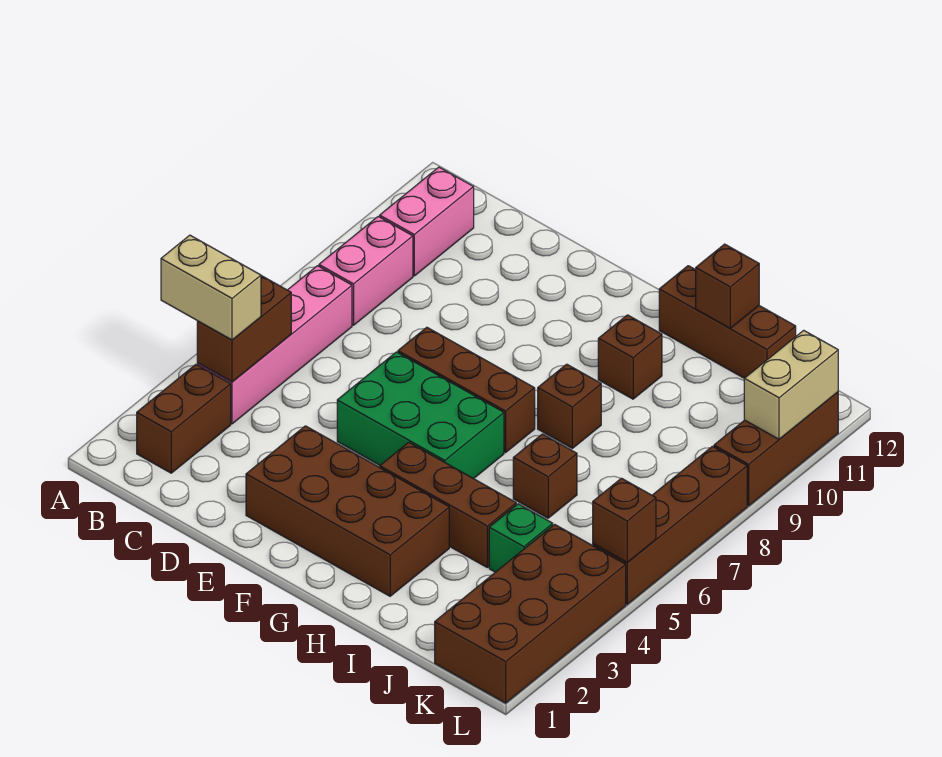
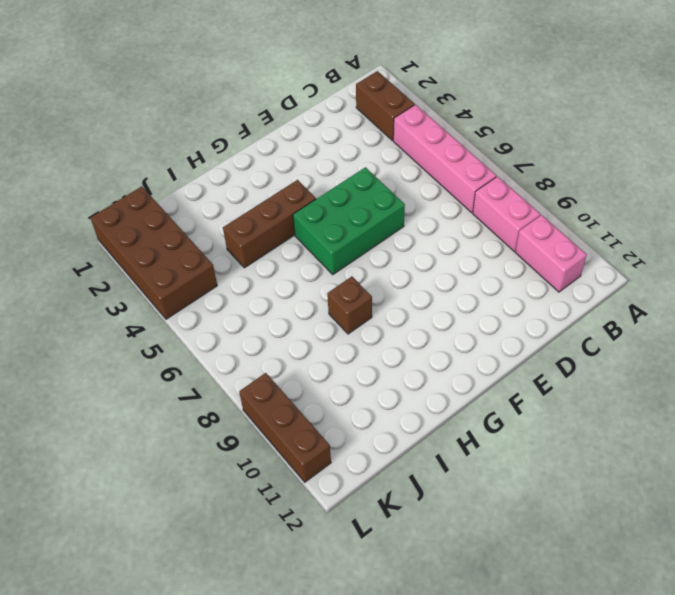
none -> brown 2x4 brick [246,426,449,596]
none -> brown 1x3 brick [398,327,535,453]
none -> brown 1x1 brick [598,315,662,399]

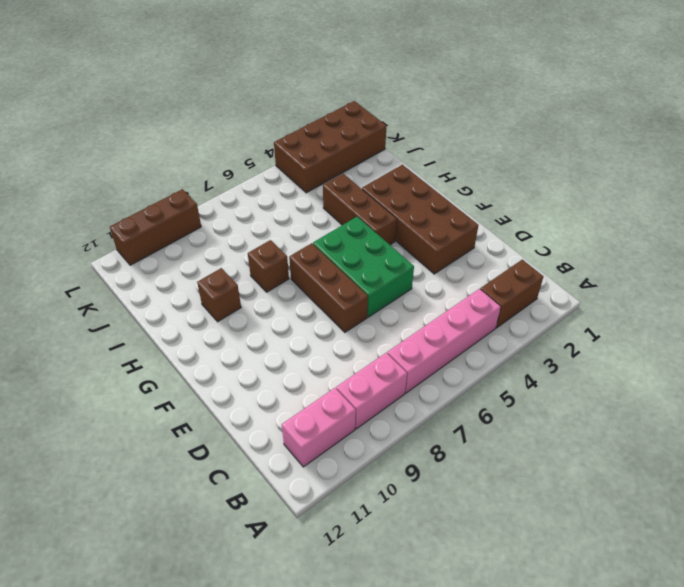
none -> brown 1x3 brick [659,266,796,378]
none -> brown 1x1 brick [513,434,577,518]
none -> green 1x1 brick [489,504,553,572]

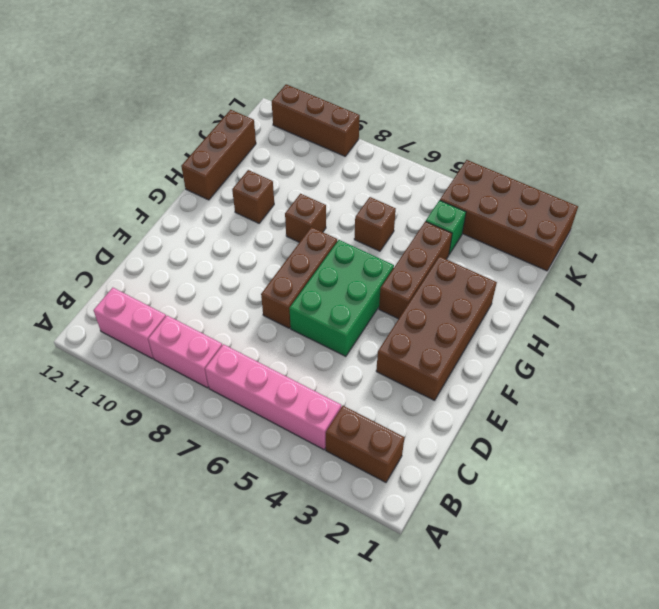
none -> brown 1x4 brick [593,446,747,604]
none -> brown 1x2 brick [197,276,291,382]
none -> brown 1x1 brick [696,244,759,328]

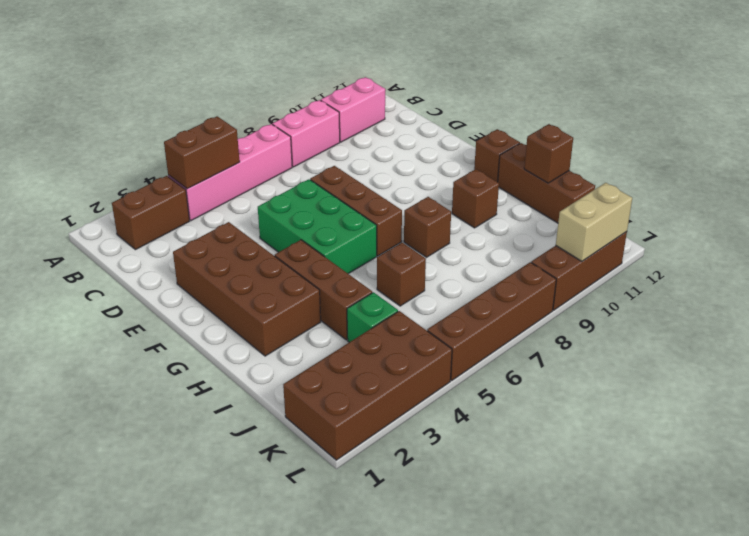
brown 1x1 brick [474,129,520,182] -> brown 1x1 brick moved to [593,478,656,563]
none -> tan 1x2 brick [161,235,261,340]

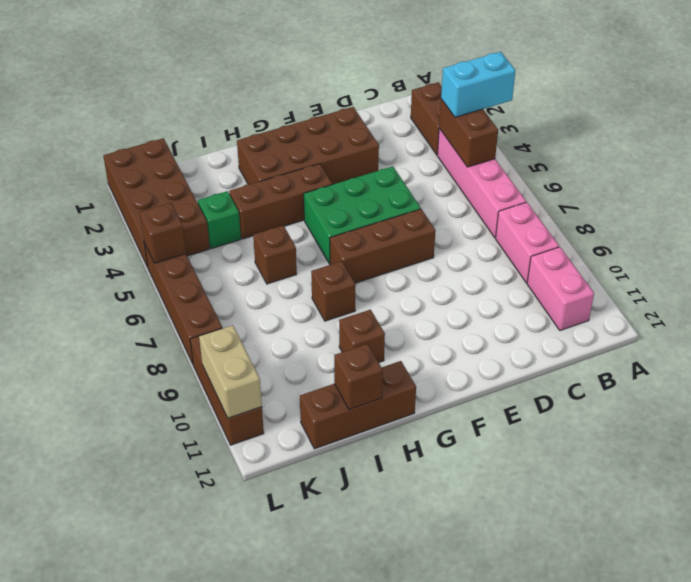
cyan 1x2 brick [441,52,516,117] -> tan 1x2 brick [161,235,261,340]

